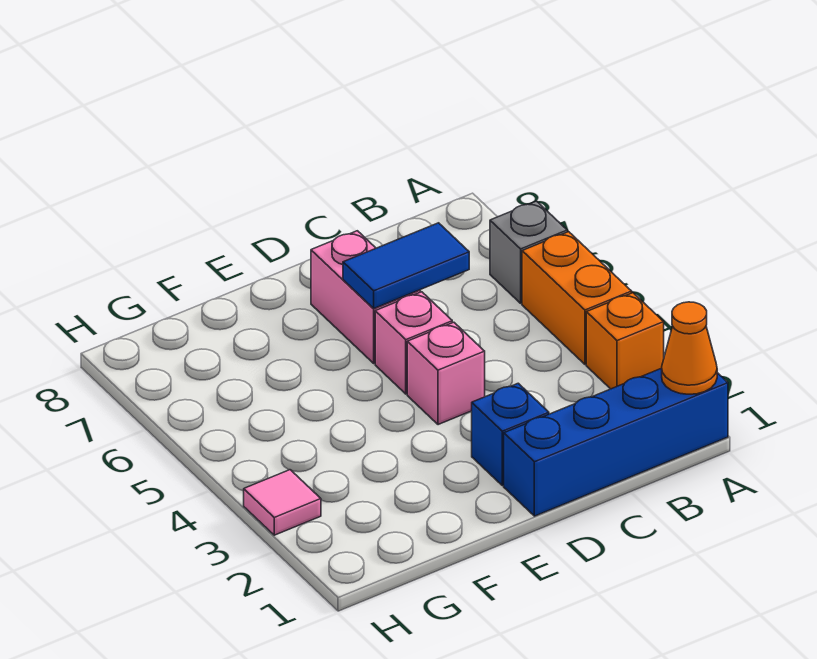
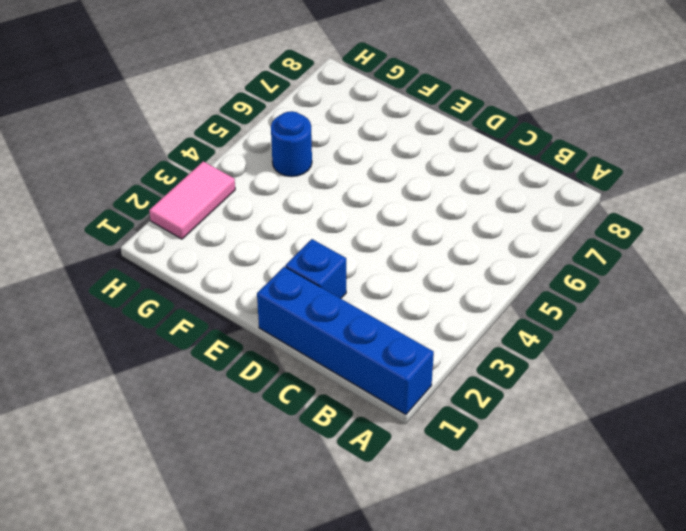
blue 1x1 round brick [271,111,312,177] -> none
pink 1x2 tile [149,161,235,239] -> pink 1x1 tile [244,470,321,535]
none -> orange 1x1 brick [586,293,664,389]
none -> orange 1x2 brick [522,232,632,364]

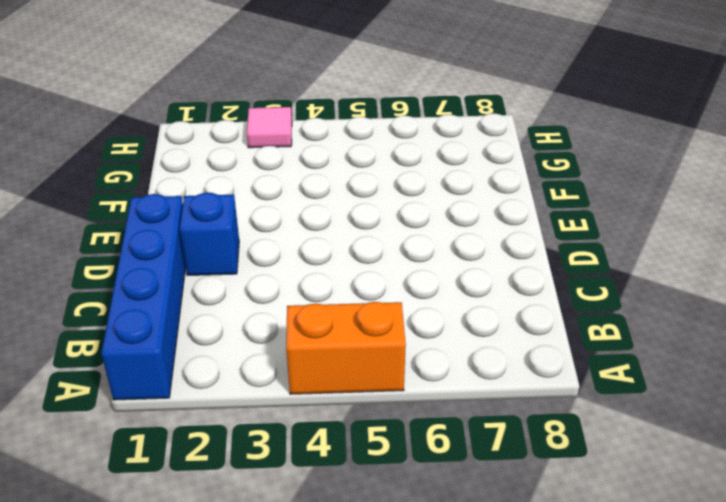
none -> orange 1x1 brick [586,293,664,389]
none -> grey 1x1 brick [490,201,567,303]

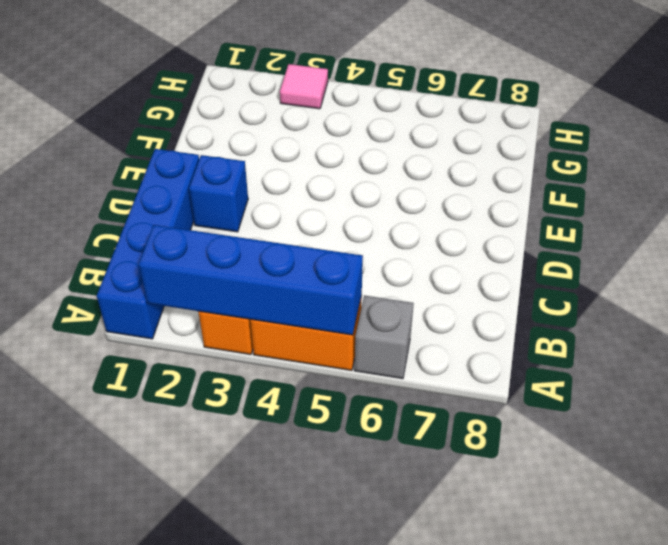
blue 1x4 brick [139,225,363,335] -> none
none -> pink 1x1 brick [407,322,485,425]
none -> pink 1x1 brick [375,292,452,394]

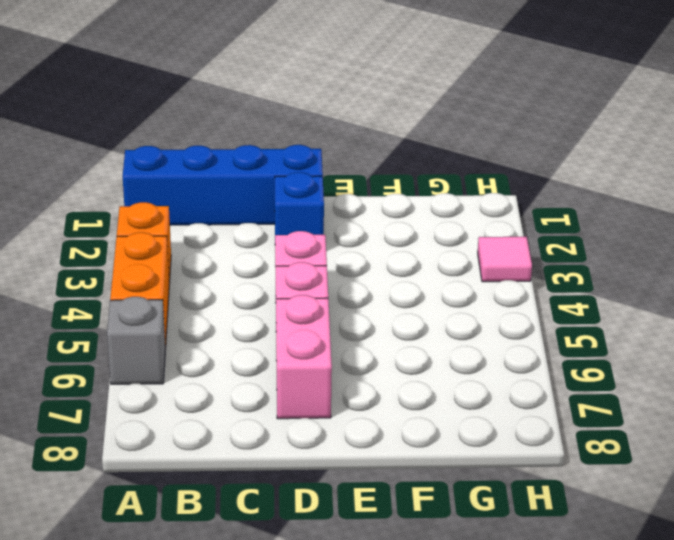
none -> orange 1x1 cone [662,302,717,394]
none -> blue 1x2 tile [343,223,469,309]

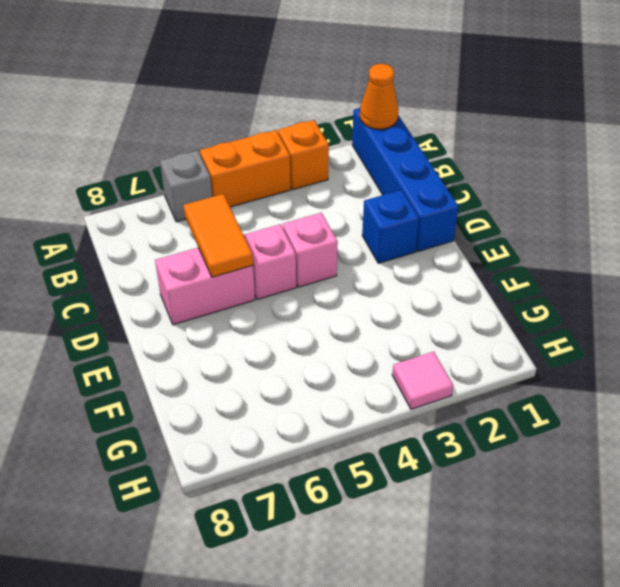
orange 1x2 tile [183,194,253,277] -> blue 1x2 tile [343,223,469,309]

